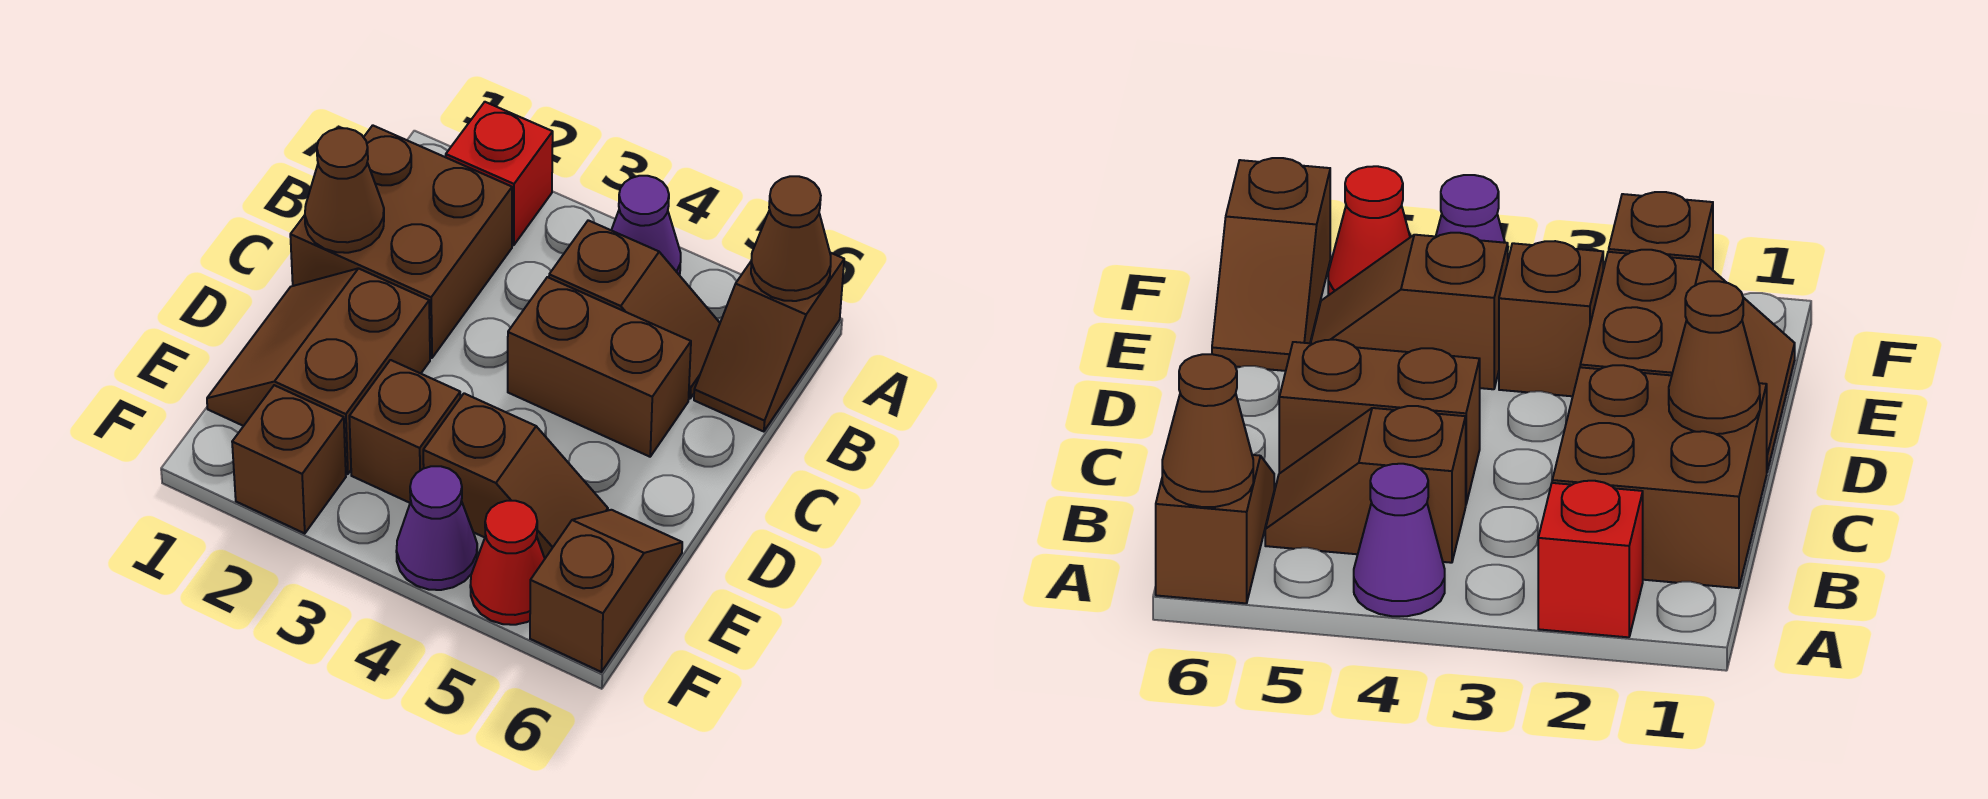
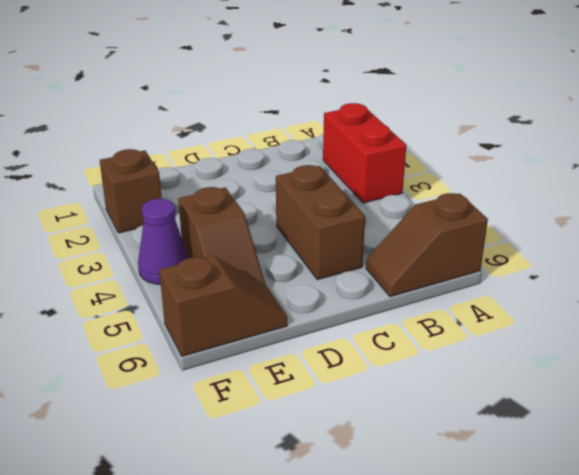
red 1x2 brick [323,103,406,203] -> red 1x1 brick [446,102,553,245]
none -> purple 1x1 cone [611,176,681,275]
none -> brown 2x2 brick [290,125,512,358]
none -> brown 1x2 slope [549,220,720,398]

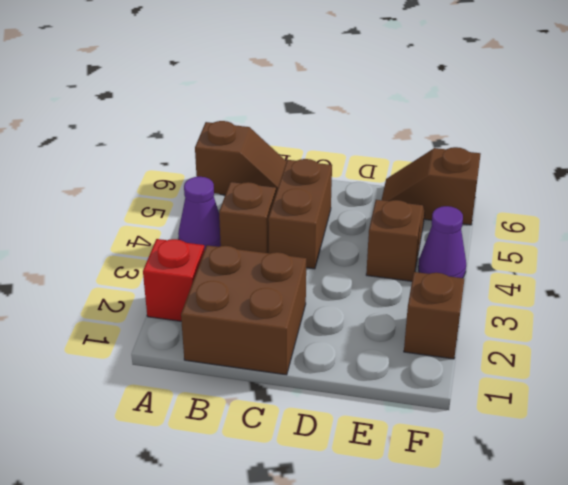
none -> brown 2x2 slope [207,268,430,474]
none -> brown 1x1 brick [349,360,460,503]
none -> red 1x1 cone [470,501,545,625]

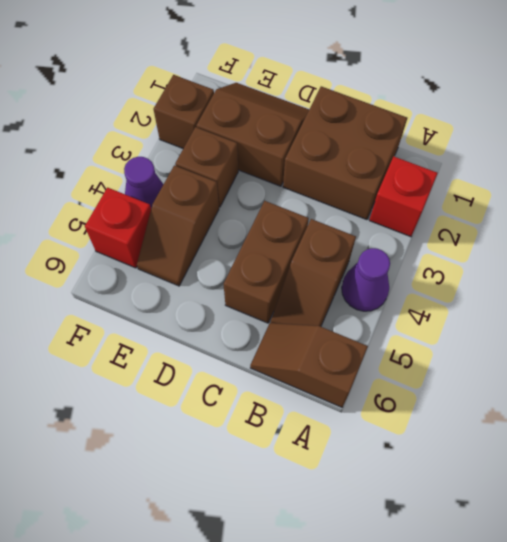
red 1x1 brick [85,188,151,268] -> red 1x1 cone [470,501,545,625]
none -> brown 1x2 slope [530,510,682,672]
none -> brown 1x1 cone [751,176,831,301]
none -> brown 1x1 cone [305,128,384,253]

